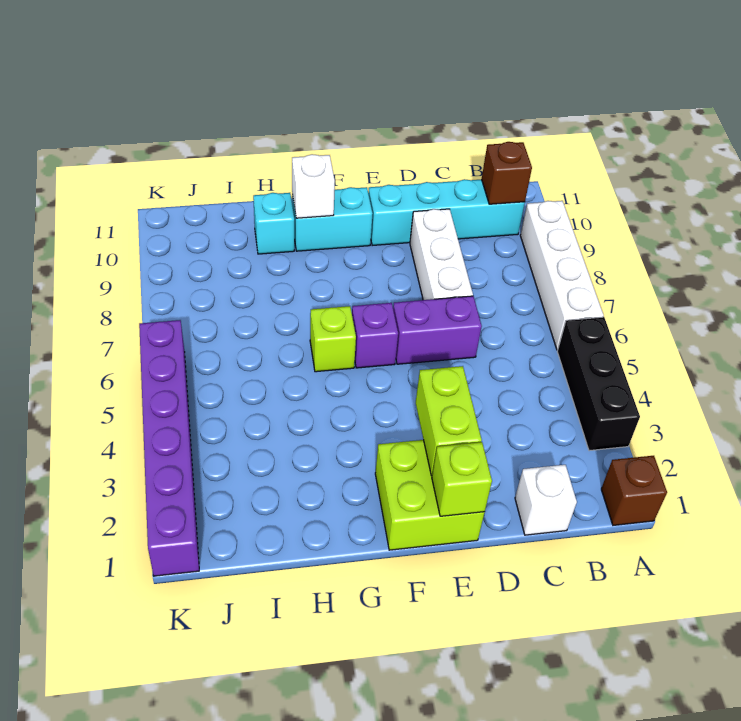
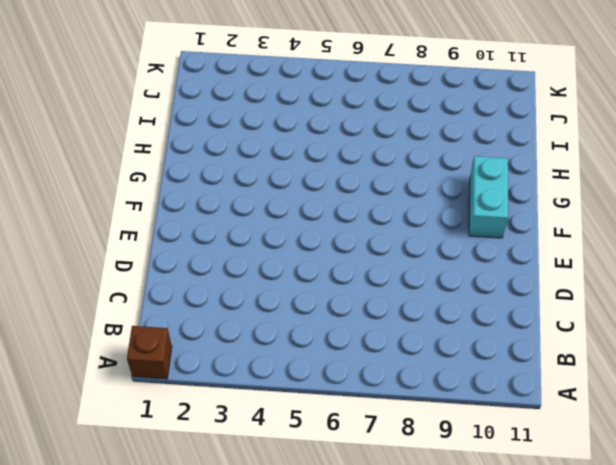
none -> black 1x3 brick [557,317,640,451]
none -> white 1x4 brick [520,201,604,350]
none -> cyan 1x4 brick [368,179,525,246]

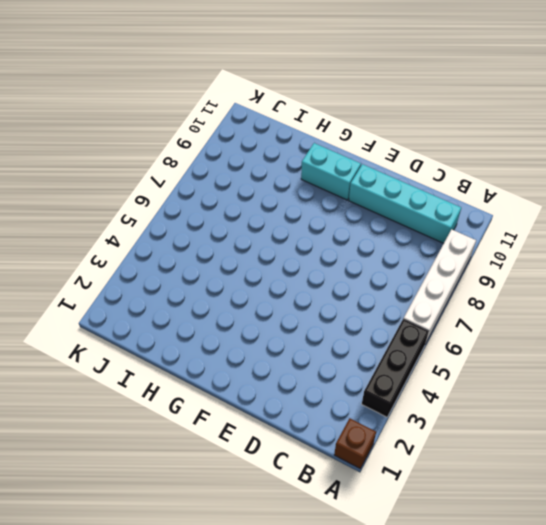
none -> white 1x1 brick [515,465,577,535]
none -> purple 1x2 brick [393,296,482,364]
none -> white 1x3 brick [410,209,473,300]

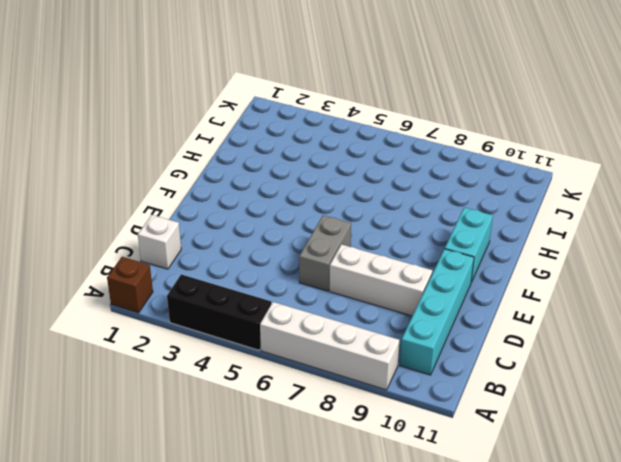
grey 1x2 brick [299,215,351,291] -> purple 1x2 brick [393,296,482,364]
none -> lime 2x2 brick [375,440,485,550]
none -> purple 1x1 brick [352,303,398,368]
none -> lime 1x1 brick [310,306,356,372]

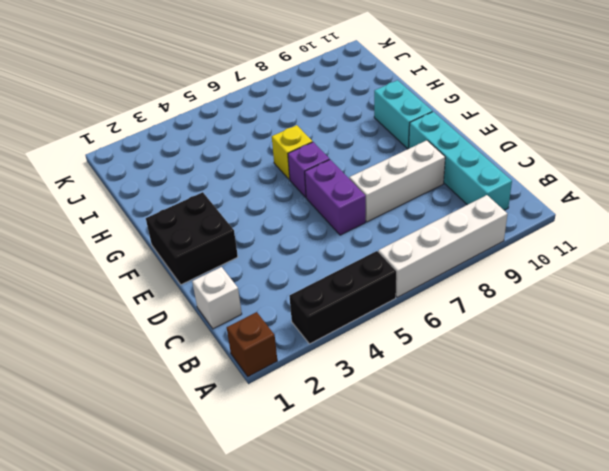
black 2x2 brick [146,192,238,285] -> lime 2x2 brick [375,440,485,550]
yellow 1x1 brick [272,125,313,180] -> lime 1x1 brick [310,306,356,372]
none -> cyan 1x1 brick [253,193,294,254]
none -> purple 1x6 brick [139,320,199,576]
none -> brown 1x1 brick [482,142,532,204]

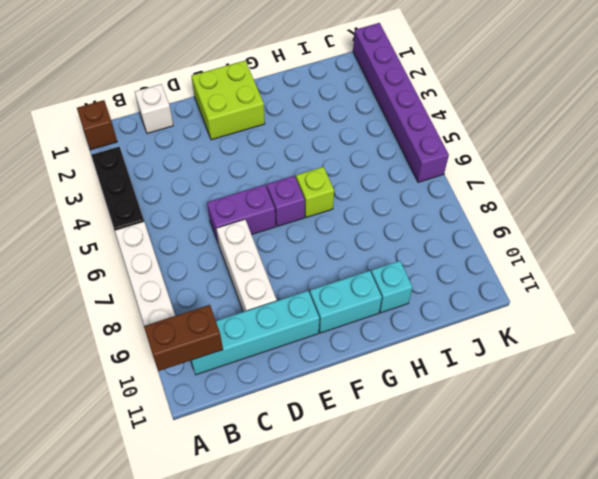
brown 1x2 brick [144,305,223,371] -> brown 1x1 brick [482,142,532,204]
none -> lime 1x1 brick [432,442,492,516]
none -> lime 1x2 brick [416,366,482,476]
none -> white 1x1 brick [292,154,335,218]

